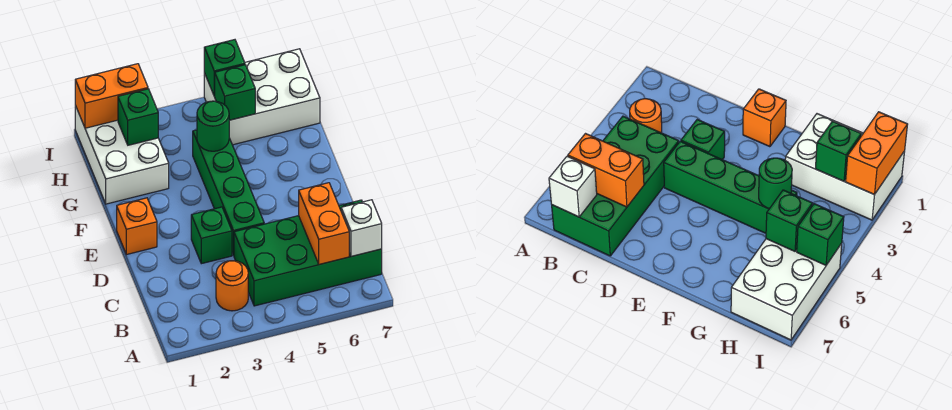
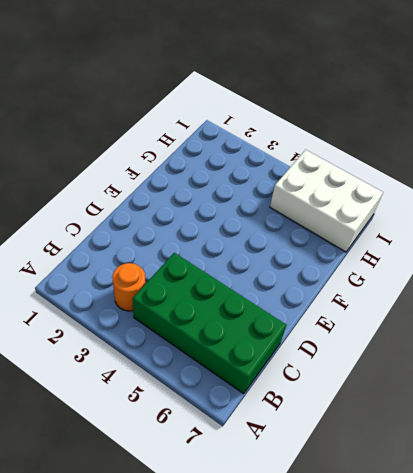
none -> green 1x1 brick [191,207,232,264]
none -> green 1x4 brick [193,130,264,255]
none -> orange 1x1 brick [117,198,157,255]

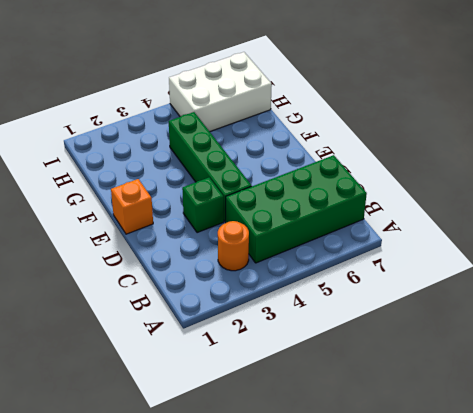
none -> white 2x3 brick [75,106,169,204]
none -> orange 1x2 brick [299,183,349,264]
none -> white 1x1 brick [341,200,382,256]

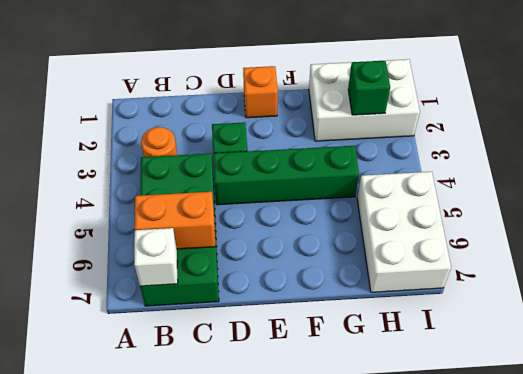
none -> green 1x1 round brick [197,101,229,151]
none -> green 1x1 brick [215,65,255,120]
none -> orange 1x2 brick [75,64,148,128]

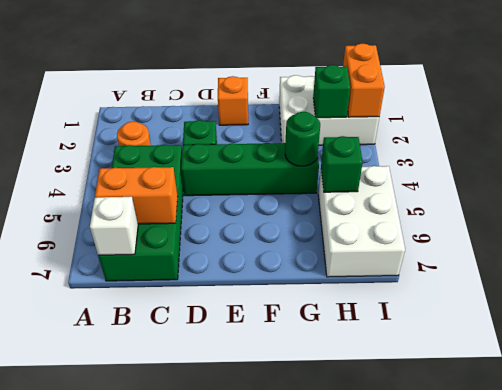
none -> green 1x1 brick [204,40,245,96]

